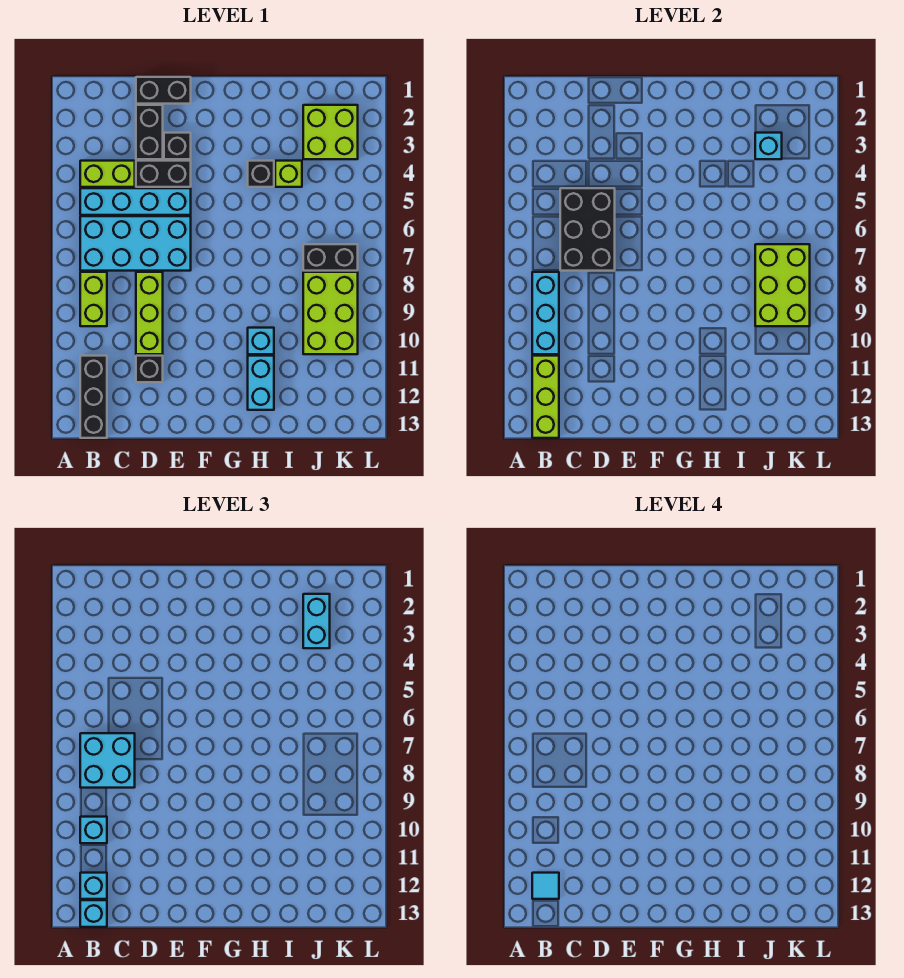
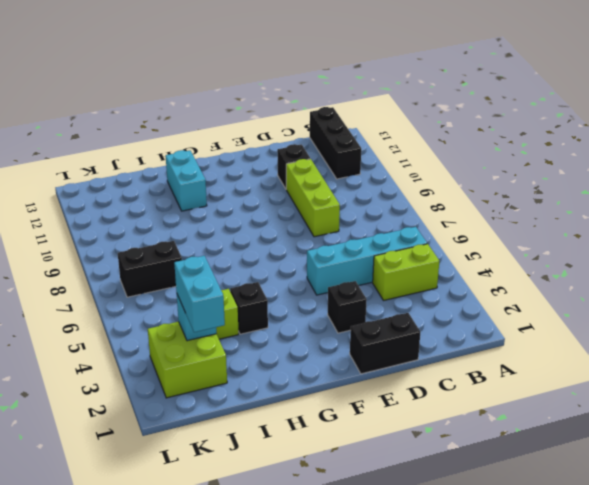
none -> cyan 2x4 brick [80,216,191,271]
none -> lime 1x2 brick [80,272,107,326]
none -> black 1x2 brick [136,105,163,159]

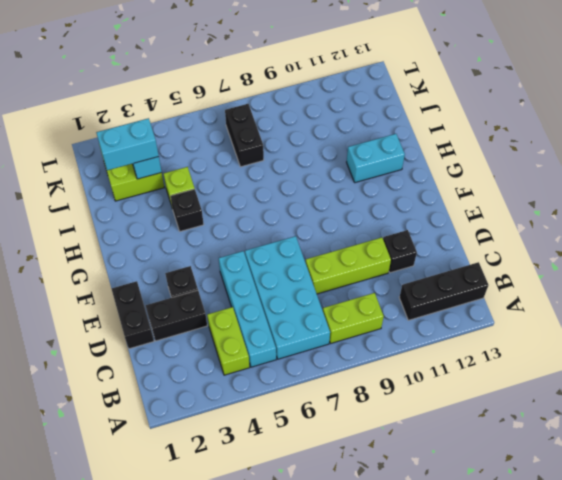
none -> black 1x2 brick [136,161,191,187]
none -> cyan 1x1 brick [248,328,274,354]
none -> lime 2x3 brick [303,272,358,354]

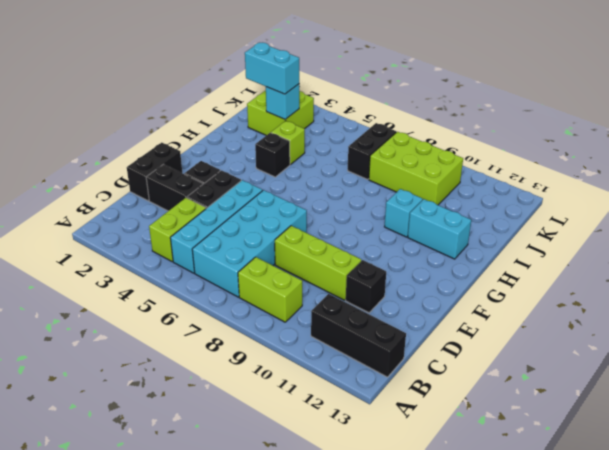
none -> cyan 1x3 brick [532,272,559,354]
none -> lime 1x3 brick [532,356,559,438]
none -> black 2x3 brick [560,188,615,271]

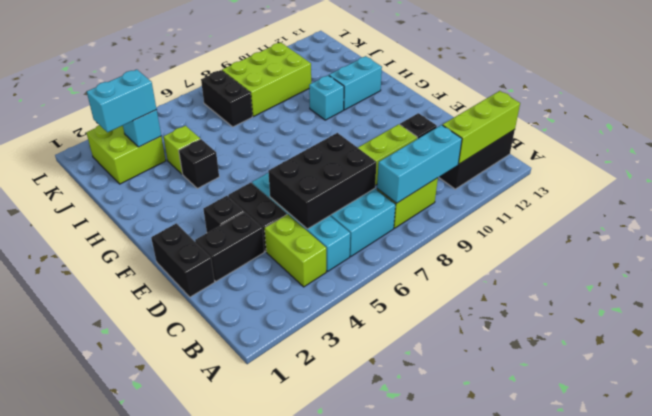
none -> lime 2x3 brick [755,244,810,326]
none -> cyan 2x2 brick [80,733,135,788]
none -> cyan 1x1 brick [80,817,107,843]

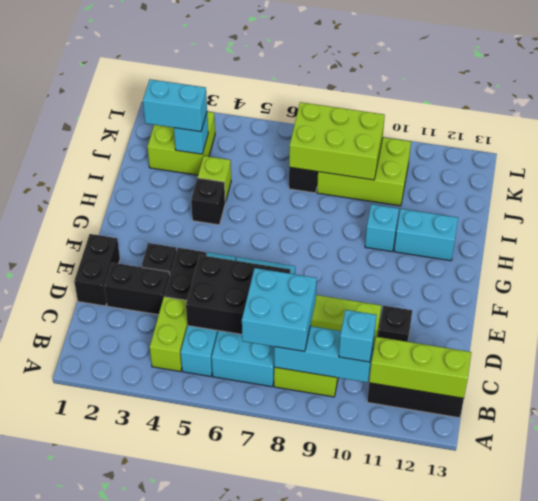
none -> cyan 1x1 brick [80,873,107,899]
none -> cyan 1x1 brick [80,900,107,927]
none -> cyan 1x1 tile [532,873,559,899]

